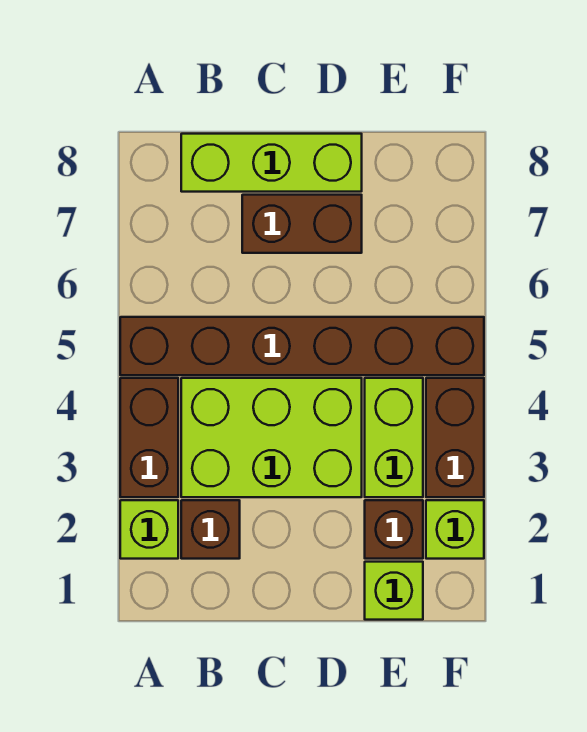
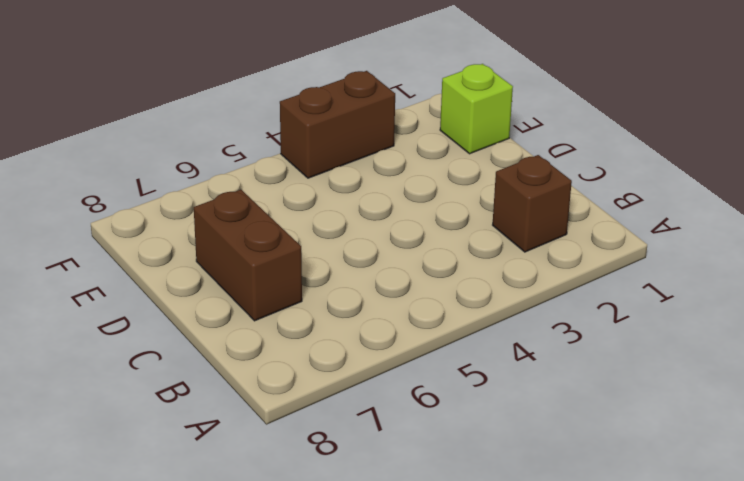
none -> lime 1x1 brick [120,500,178,559]
none -> brown 1x2 brick [120,378,178,497]
none -> brown 1x6 brick [120,317,484,375]

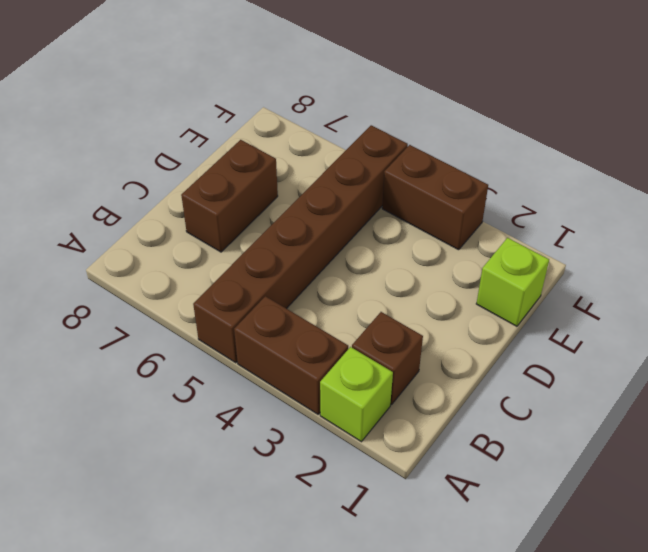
none -> lime 2x3 brick [181,378,362,497]
none -> lime 1x3 brick [181,134,362,192]
none -> brown 1x1 brick [365,500,423,559]

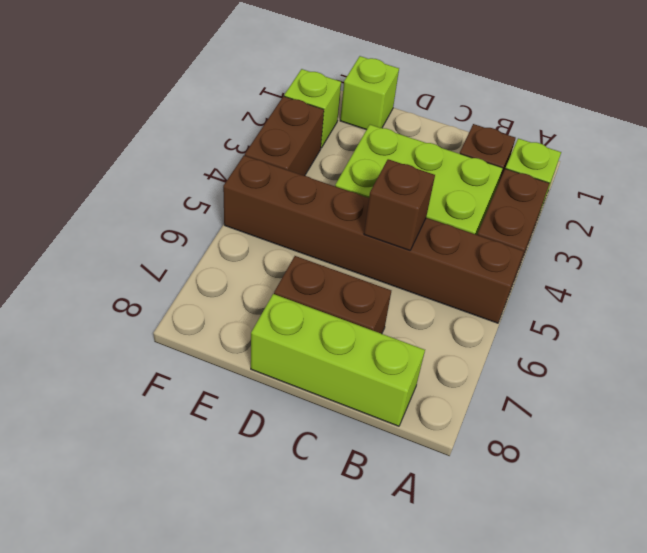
brown 1x1 brick [364,159,435,250] -> brown 1x1 brick moved to [365,500,423,559]
none -> lime 1x2 brick [365,378,423,497]

